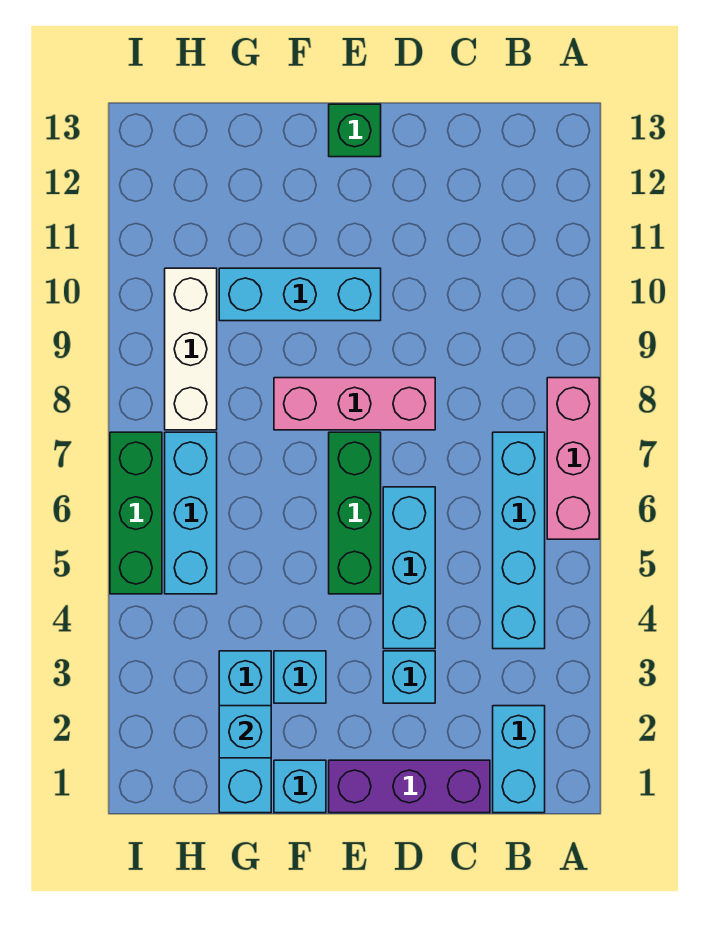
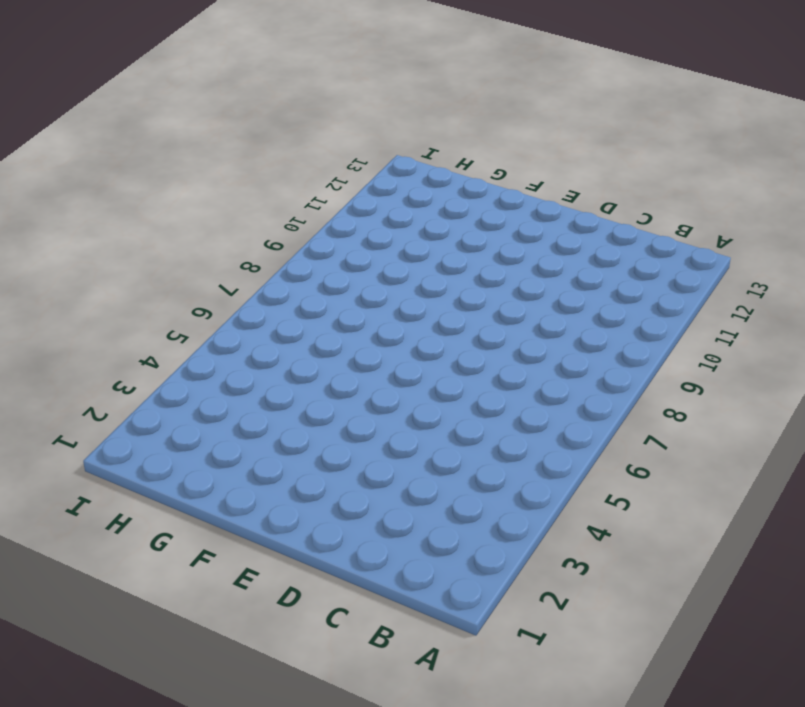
none -> pink 1x3 brick [547,378,599,539]
none -> cyan 1x2 brick [493,706,545,813]
none -> cyan 1x4 brick [493,432,545,649]

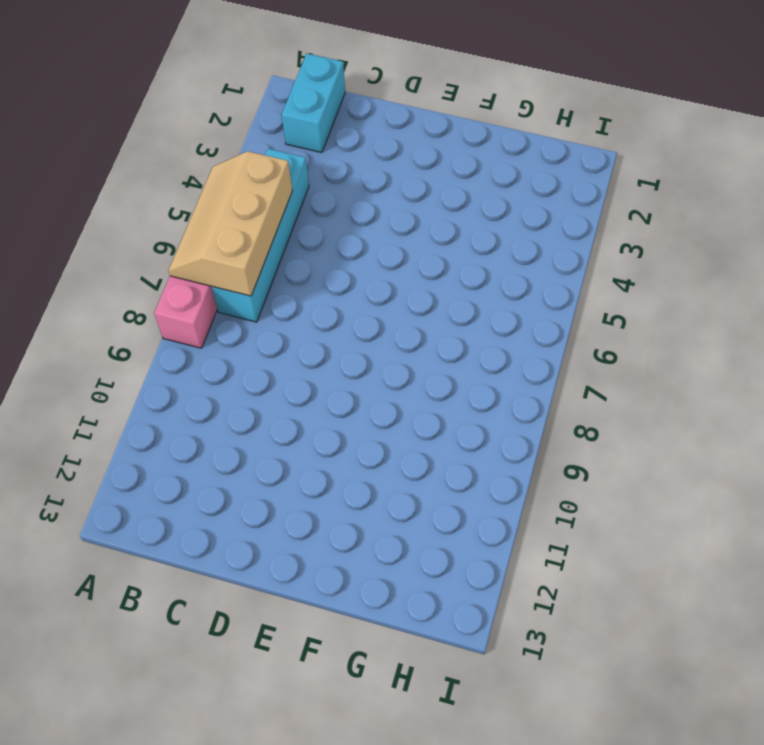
tan 2x3 slope [168,151,292,296] -> none
none -> purple 1x3 brick [329,760,490,813]
none -> cyan 1x1 brick [383,651,435,703]
none -> cyan 1x3 brick [383,487,435,649]

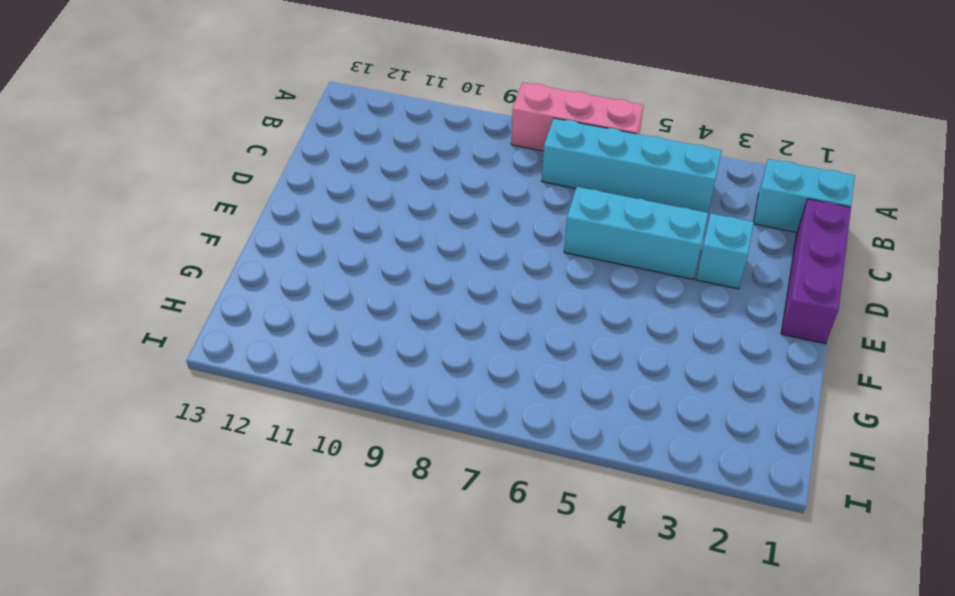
none -> pink 1x3 brick [274,378,435,430]
none -> green 1x3 brick [329,432,381,594]
none -> cyan 1x3 brick [219,268,381,321]

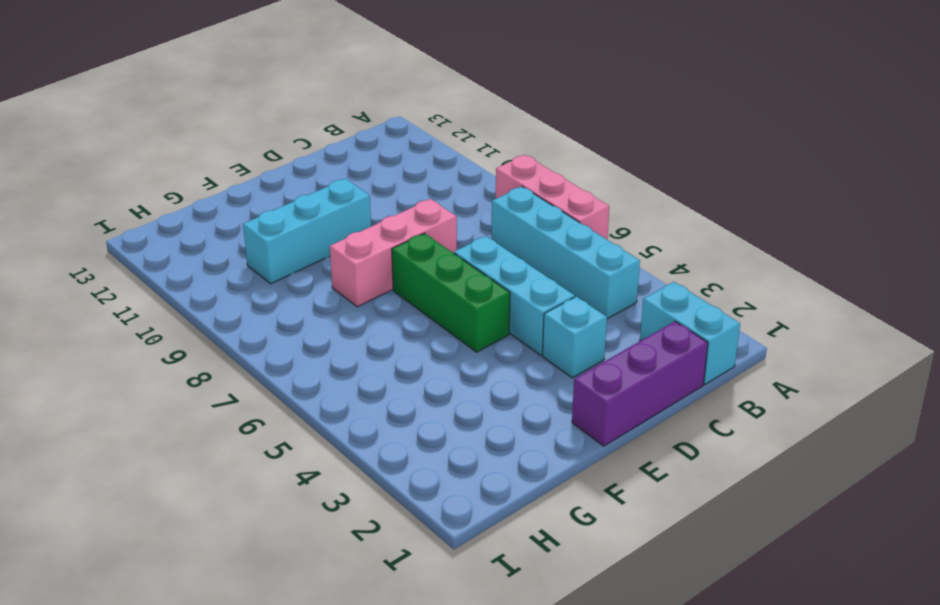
none -> green 1x1 brick [329,104,381,157]
none -> cyan 1x1 brick [274,760,326,813]
none -> cyan 1x1 brick [274,651,326,703]

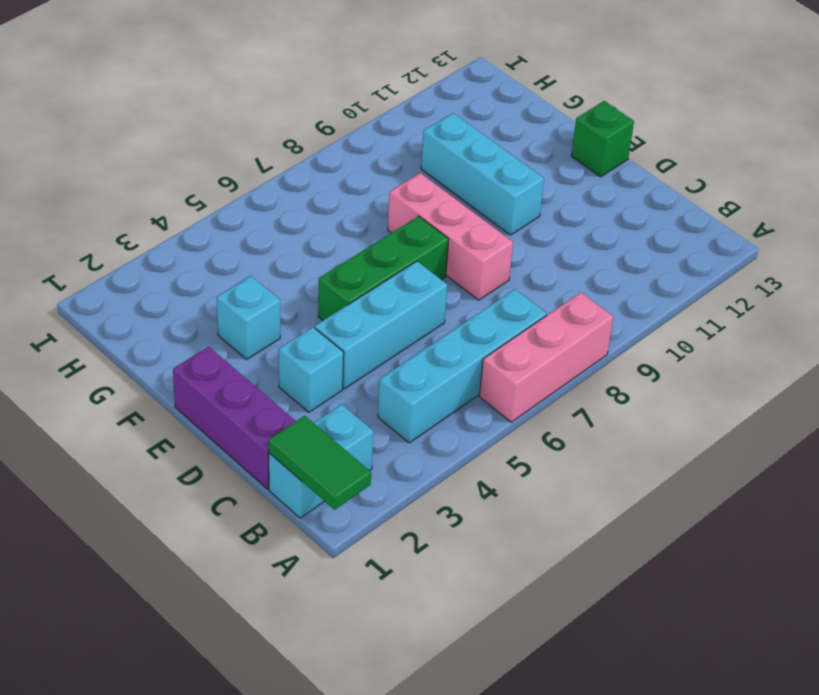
green 1x2 tile [269,416,371,510] -> none
none -> cyan 1x1 brick [274,760,326,813]
none -> cyan 1x3 brick [219,651,271,813]
none -> cyan 1x3 brick [165,432,217,594]

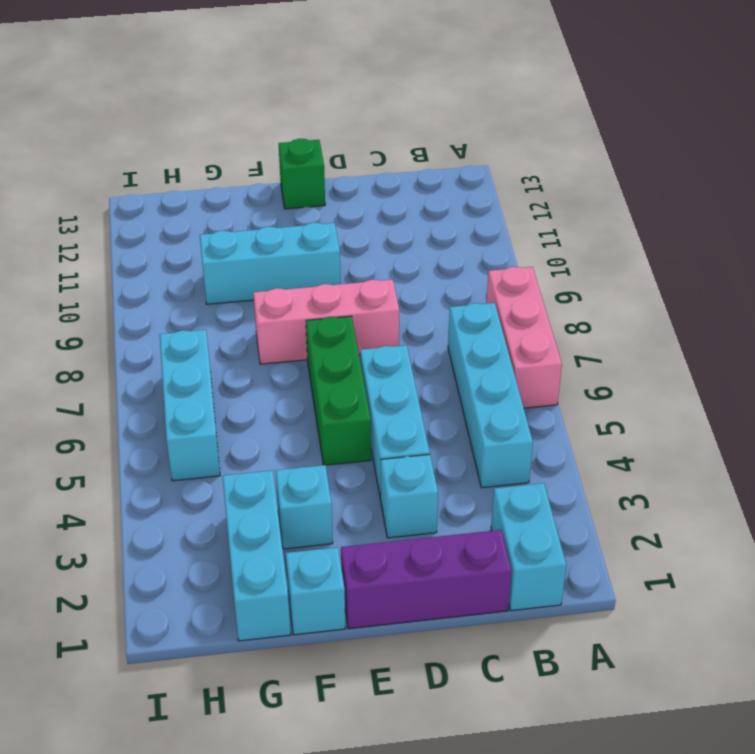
none -> white 1x3 brick [165,268,217,430]
none -> green 1x3 brick [110,432,162,594]
none -> cyan 1x1 brick [219,706,271,758]

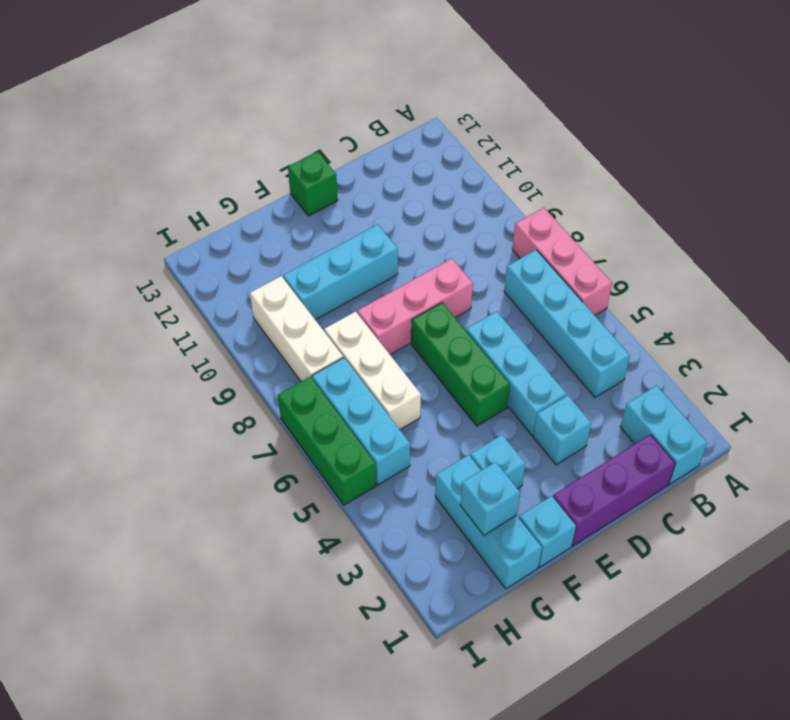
white 1x3 brick [324,312,421,429] -> none

